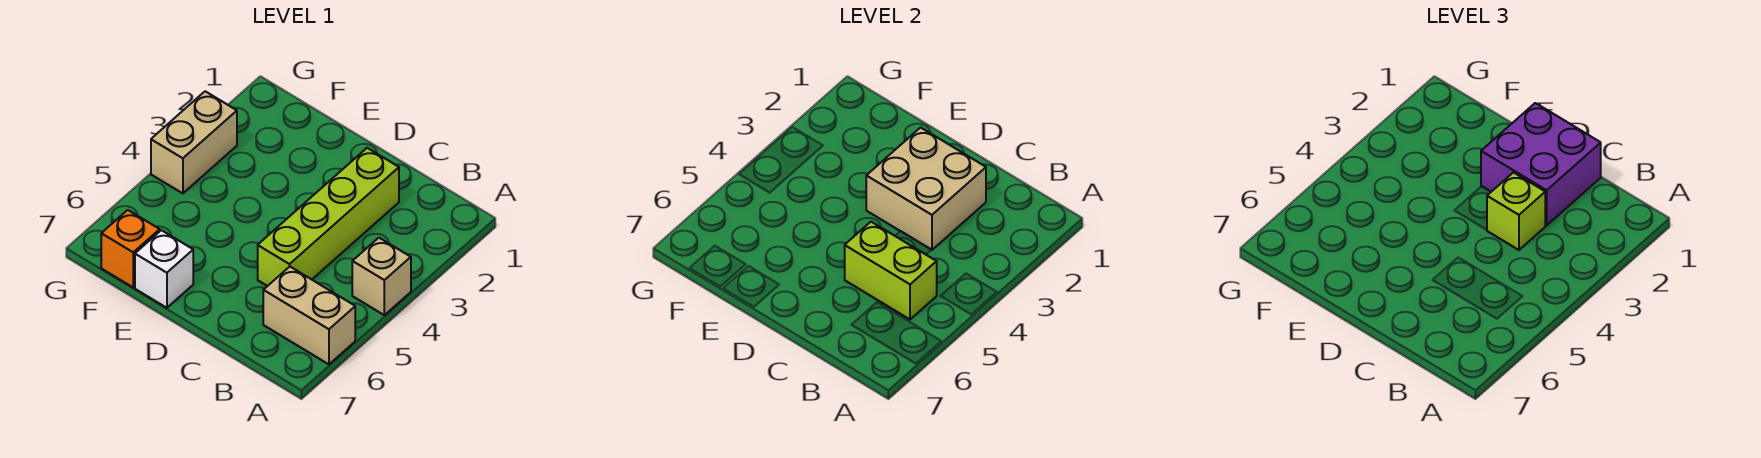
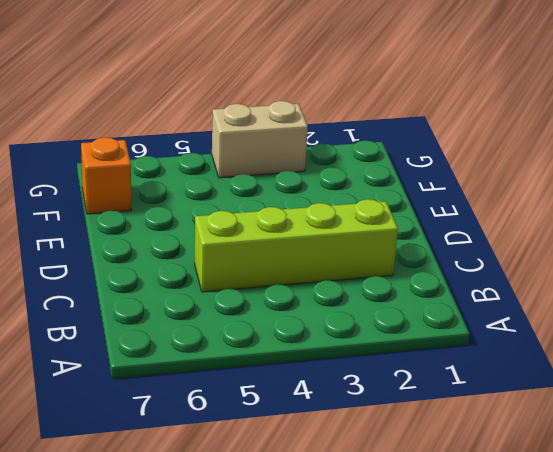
none -> tan 1x1 brick [352,238,411,315]
none -> tan 1x2 brick [263,267,355,364]

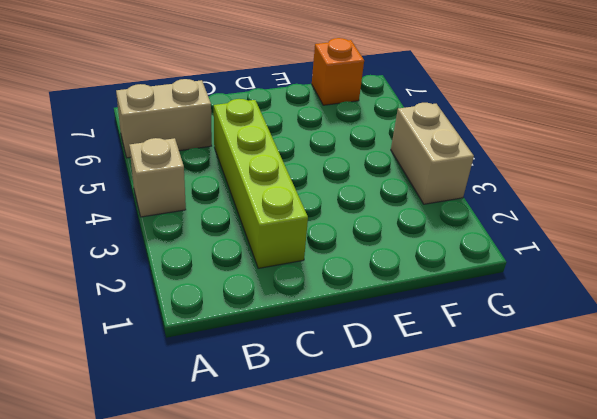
none -> white 1x1 brick [135,230,193,308]
none -> lime 1x2 brick [845,222,937,319]

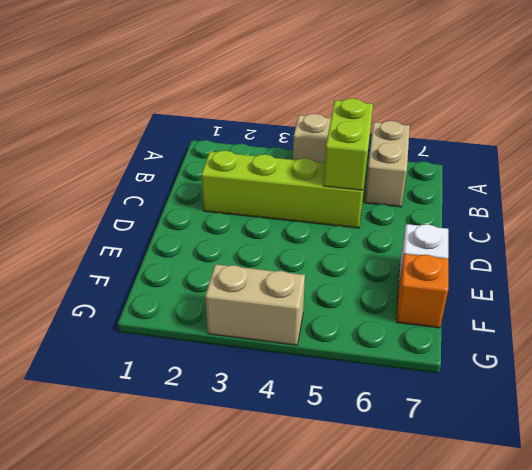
none -> tan 2x2 brick [866,128,986,250]
none -> purple 2x2 brick [1481,103,1601,225]

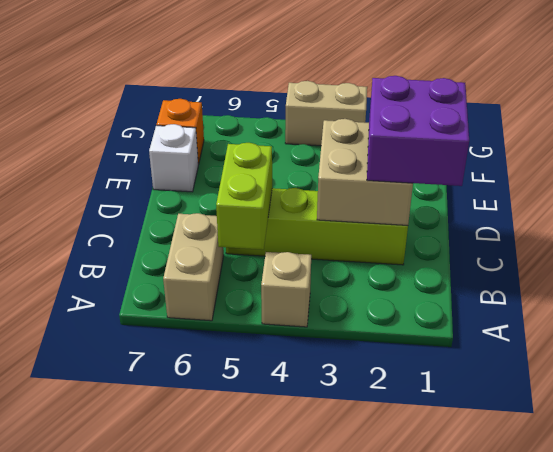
none -> lime 1x1 brick [1487,172,1545,250]

